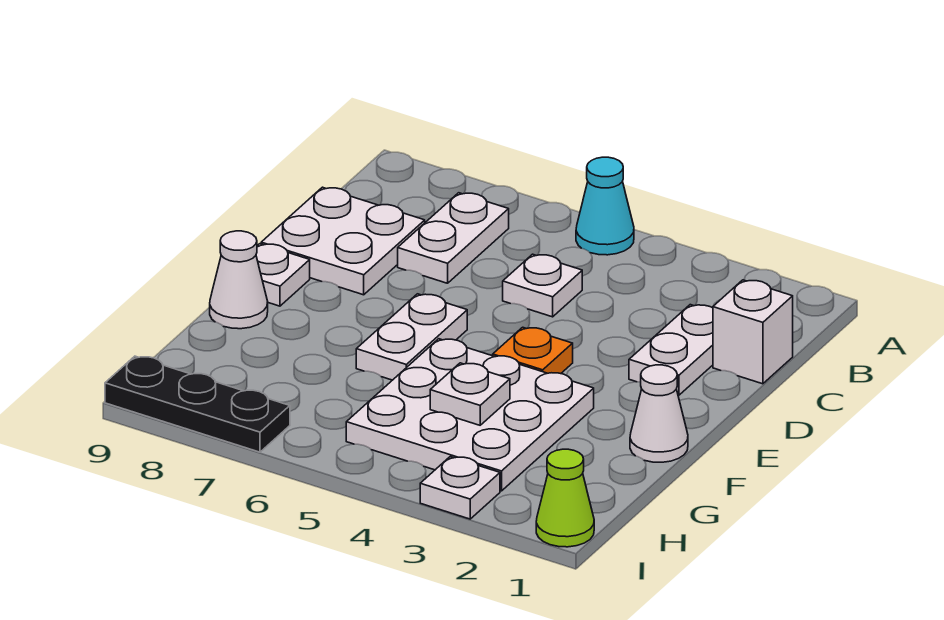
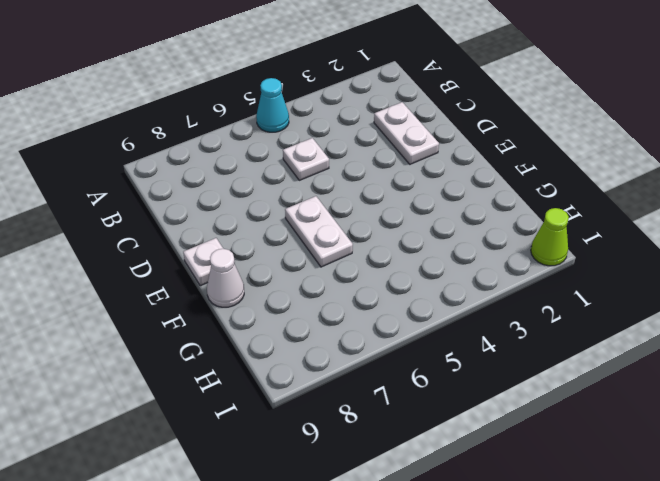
none -> white 1x2 plate [398,193,509,283]
none -> white 1x1 brick [713,280,793,384]
none -> white 2x2 plate [261,187,425,295]

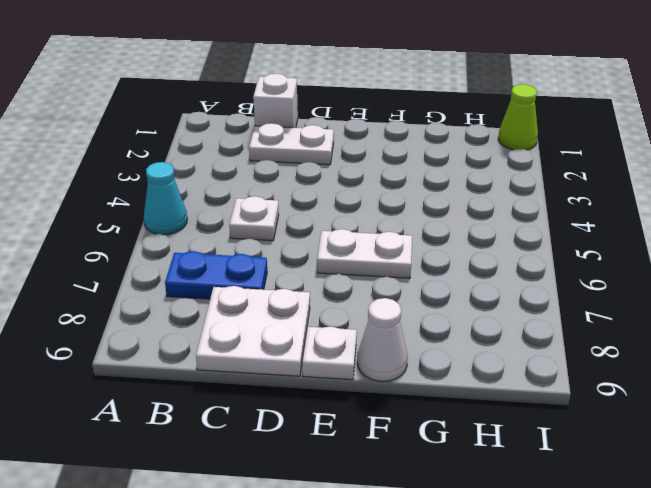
blue 1x2 plate [165,251,267,299] -> white 1x2 plate [398,193,509,283]
none -> orange 1x1 plate [493,327,573,374]
none -> white 1x1 cone [630,365,688,462]
none -> white 3x3 plate [346,339,594,491]

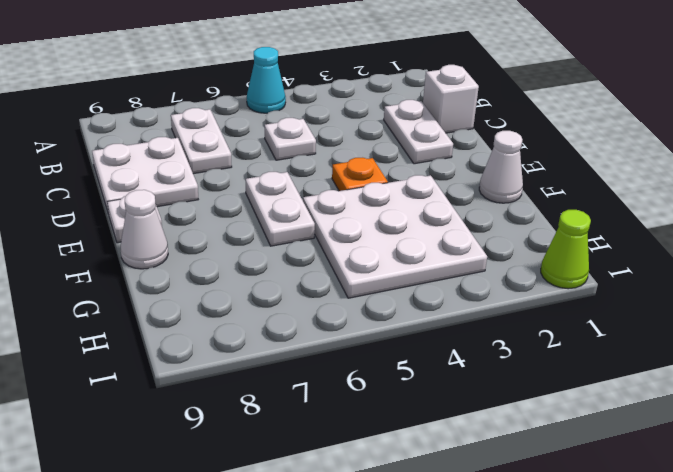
none -> white 1x1 plate [420,457,500,519]
none -> black 1x3 plate [105,356,290,452]
none -> white 1x1 plate [430,363,510,425]

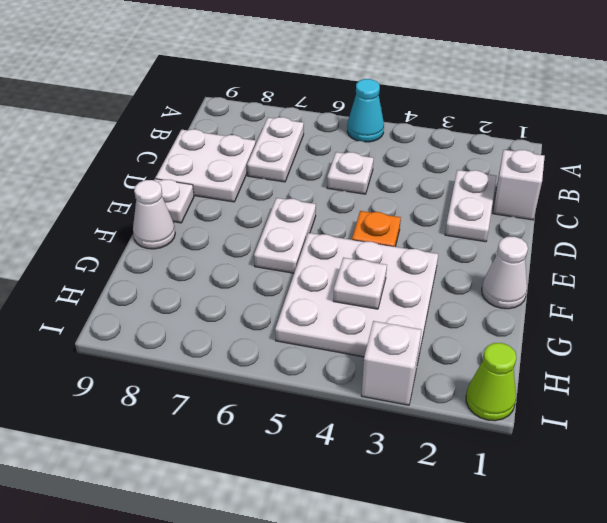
white 1x1 brick [361,321,421,405] -> white 1x1 plate [420,457,500,519]
none -> black 1x3 plate [105,356,290,452]

